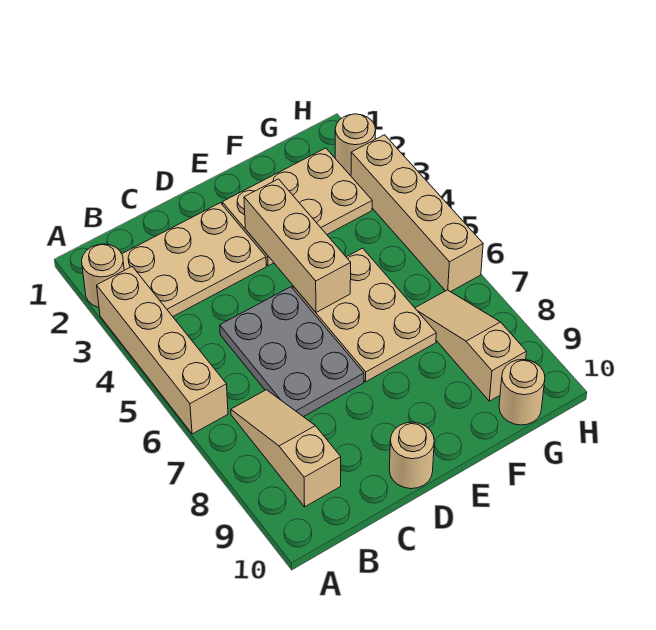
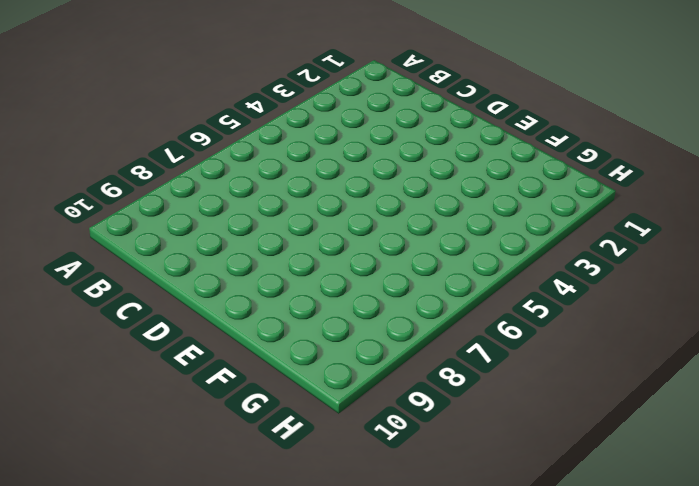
none -> tan 1x1 round brick [82,244,124,307]
none -> tan 1x4 brick [97,267,228,434]
none -> tan 2x3 plate [122,203,266,316]

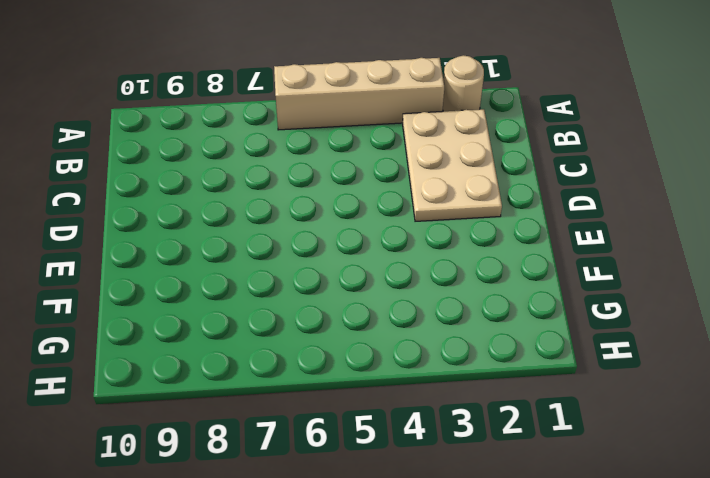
none -> tan 1x3 slope [231,390,341,507]
none -> grey 2x3 plate [220,287,364,417]
none -> tan 1x1 round brick [389,422,434,489]

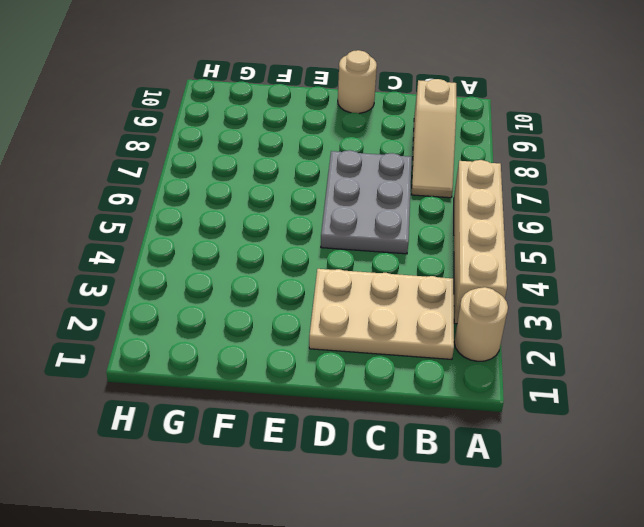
none -> tan 2x3 plate [222,148,372,266]
none -> tan 2x3 plate [293,248,436,382]
none -> tan 1x3 slope [415,290,526,401]

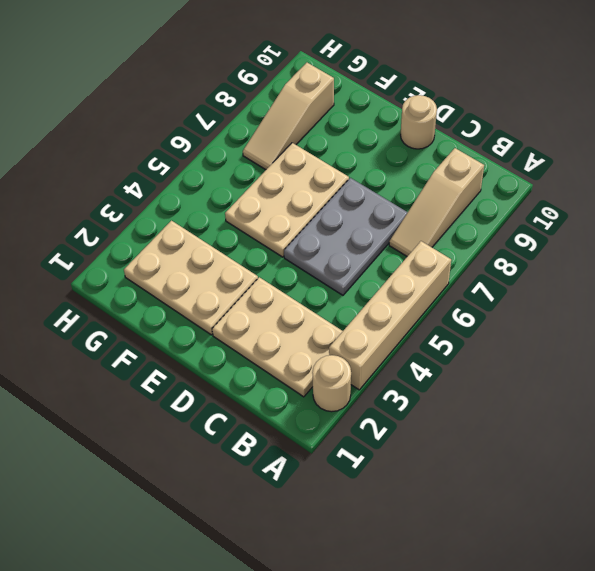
none -> tan 1x1 round brick [499,360,545,425]
none -> tan 1x1 round brick [335,114,376,176]
none -> tan 1x4 brick [351,135,483,292]

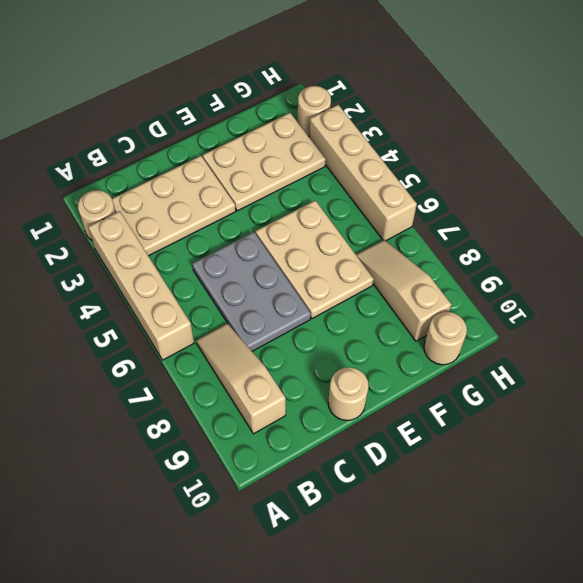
none -> tan 1x3 brick [244,179,351,312]

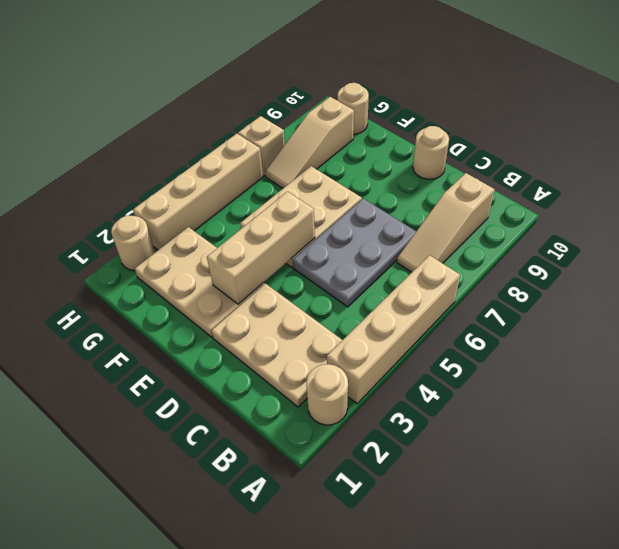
tan 1x1 brick [238,116,285,176] -> none

